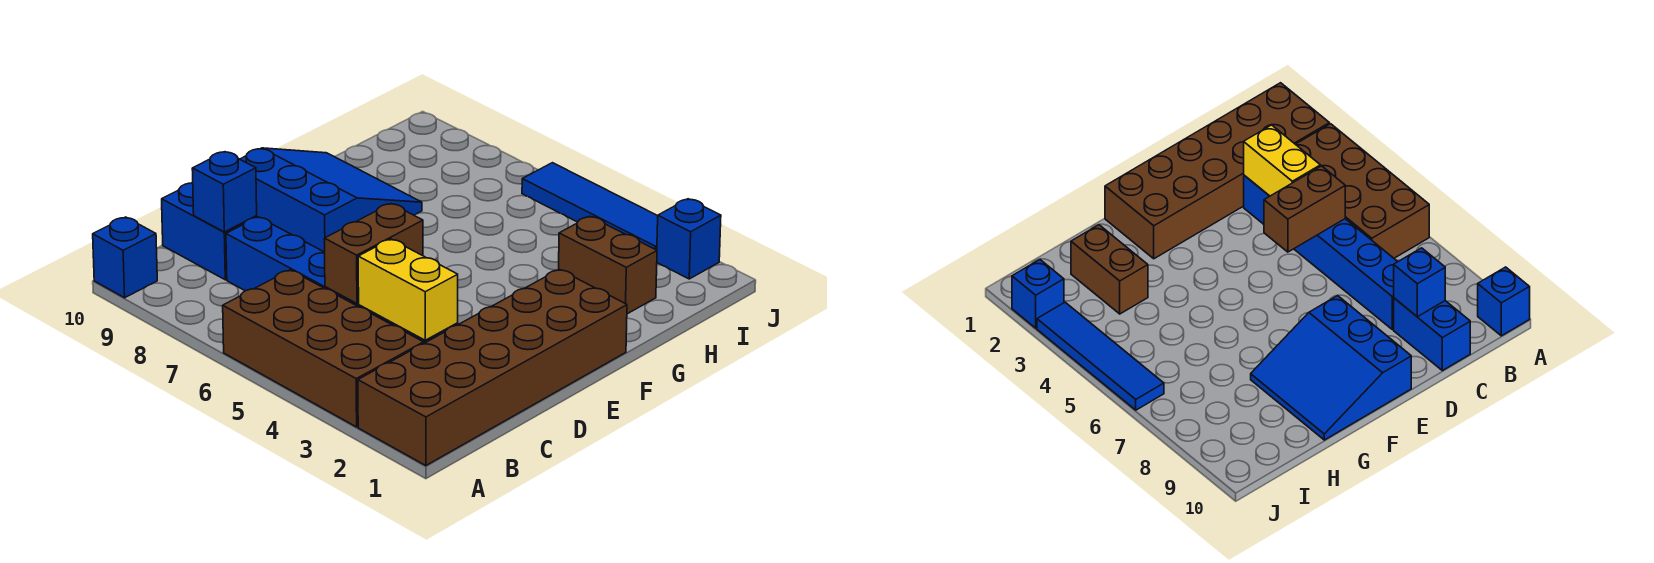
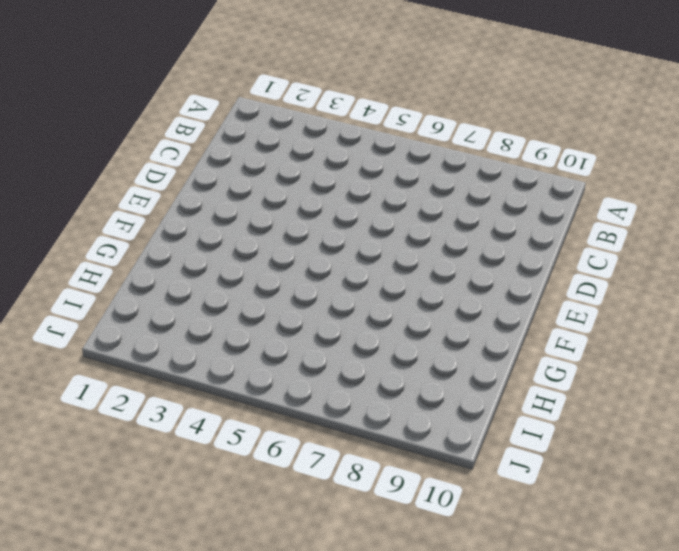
none -> brown 2x6 brick [358,269,627,466]
none -> brown 2x4 brick [223,270,424,427]
none -> blue 1x1 brick [93,217,157,298]

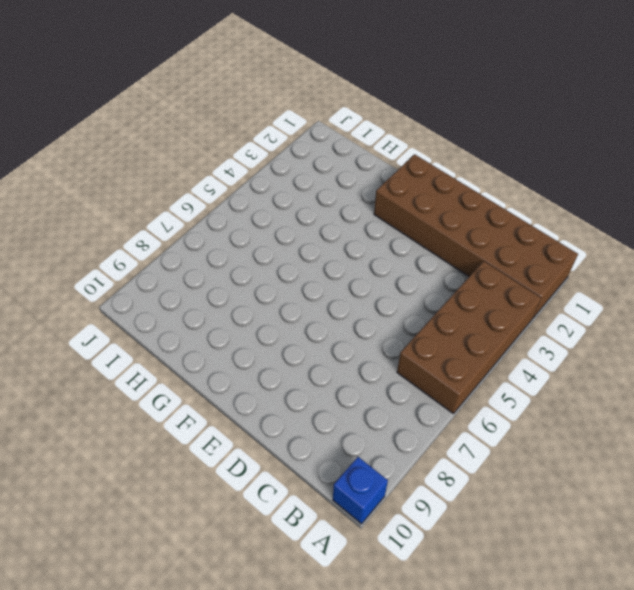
none -> blue 1x6 brick [226,217,458,343]
none -> blue 1x2 brick [162,183,257,280]
none -> blue 3x3 slope [240,148,422,252]

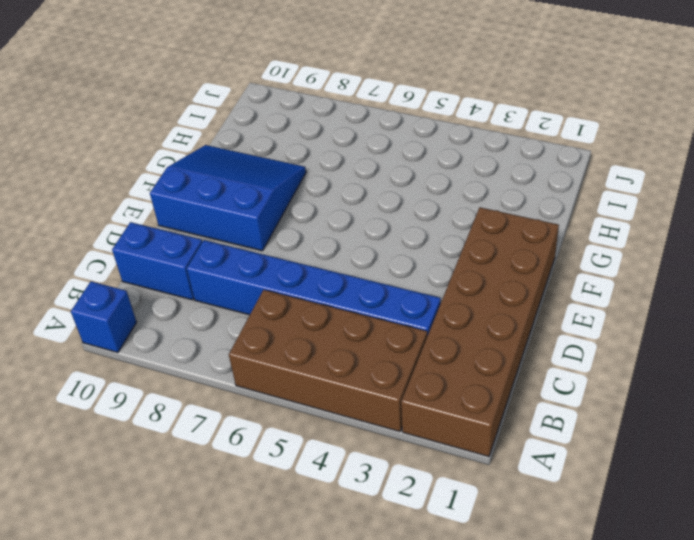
none -> brown 1x2 brick [559,216,657,314]
none -> blue 1x1 brick [657,199,721,279]
none -> blue 1x4 tile [522,163,658,250]

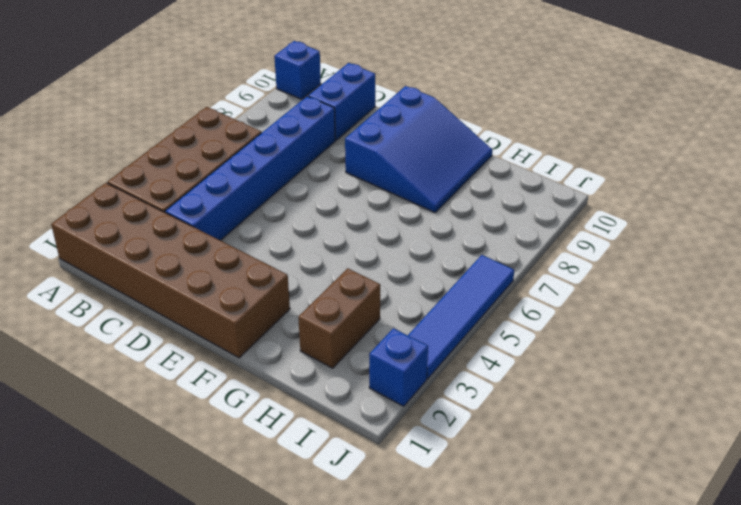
none -> yellow 1x2 brick [358,239,458,340]
none -> brown 1x2 brick [324,204,423,303]
none -> blue 1x1 brick [192,152,257,232]

